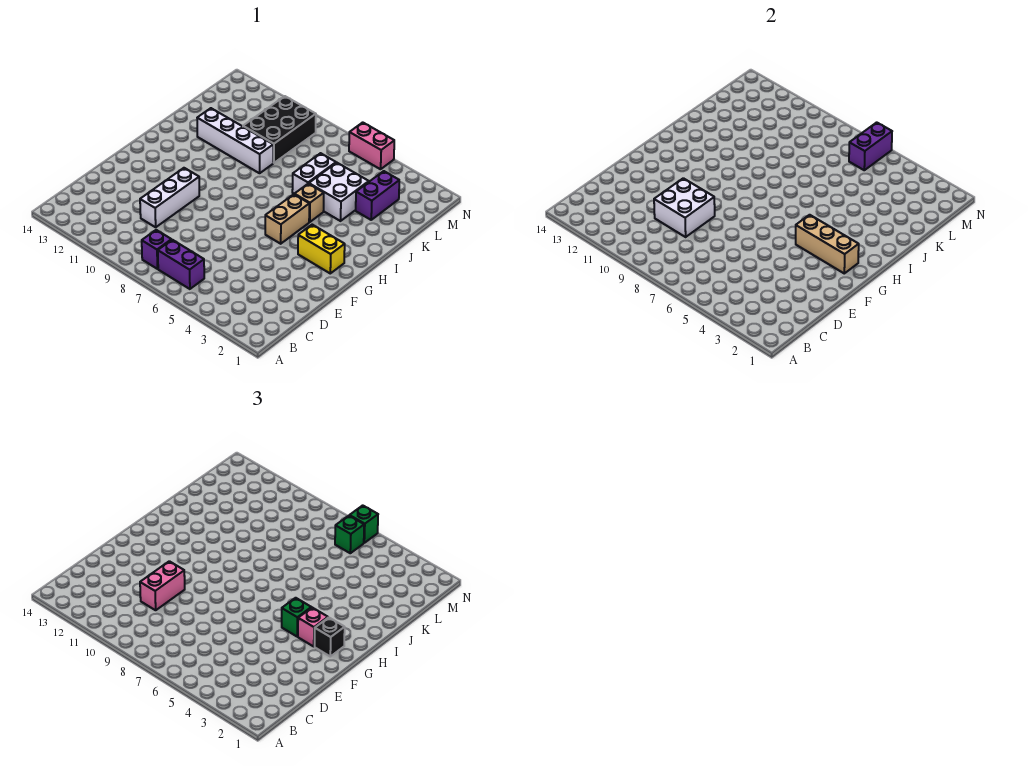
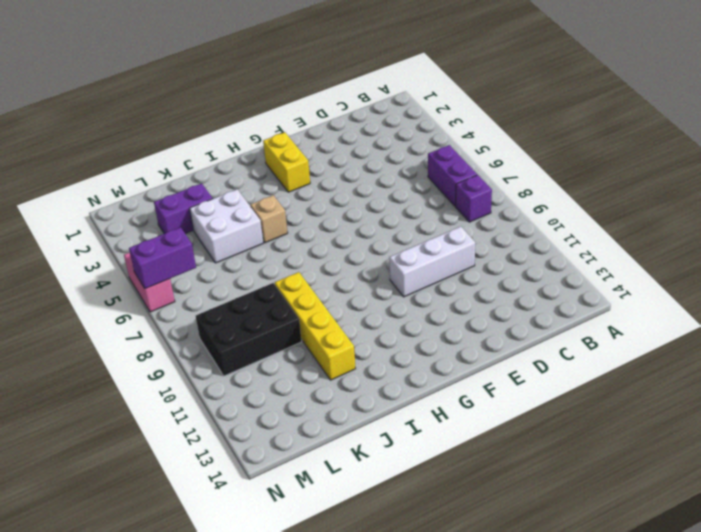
yellow 1x4 brick [275,272,356,380] -> white 1x4 brick [197,108,273,173]
none -> tan 1x2 brick [265,194,309,244]
none -> white 1x2 brick [292,153,336,194]
none -> white 2x2 brick [654,178,715,237]

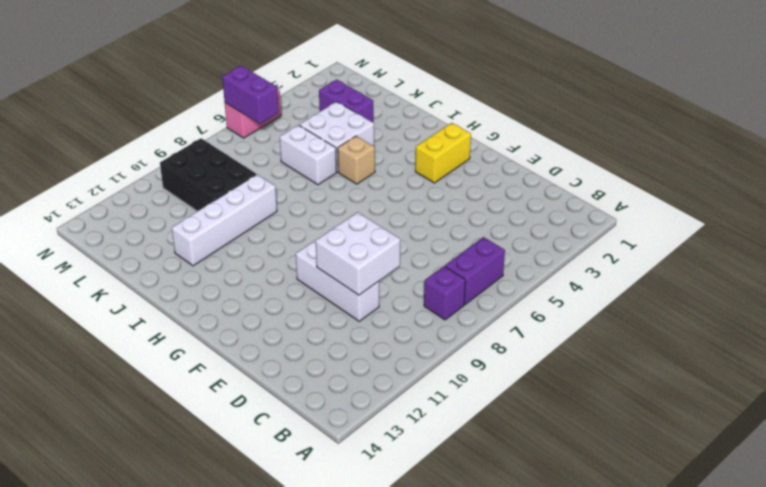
none -> tan 1x2 brick [265,194,309,244]
none -> tan 1x3 brick [796,215,859,273]
none -> pink 1x2 brick [140,561,185,610]

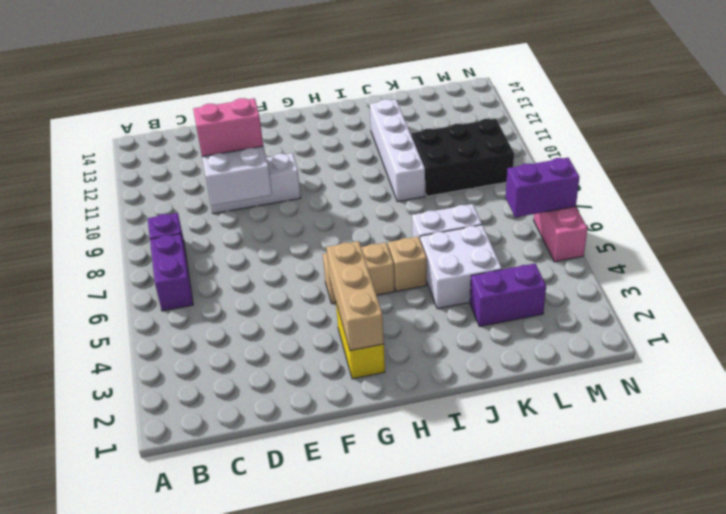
none -> black 1x1 brick [315,617,345,656]
none -> pink 1x1 brick [298,608,328,646]
none -> green 1x1 brick [282,598,311,636]

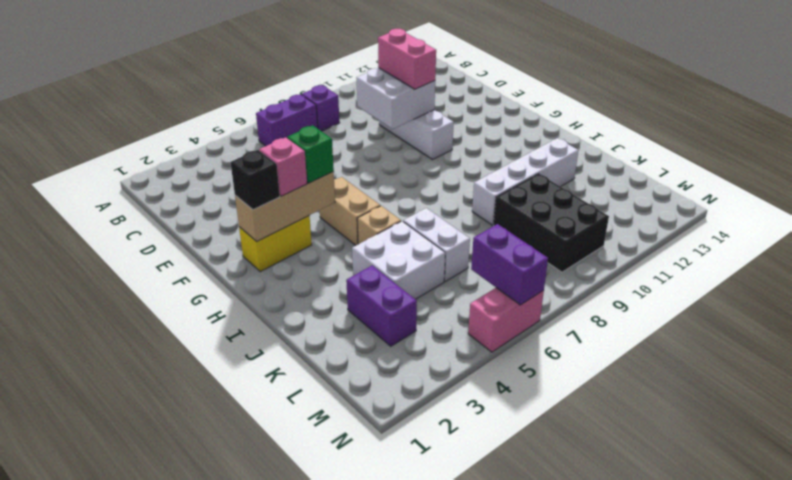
none -> green 1x1 brick [335,516,364,553]
none -> green 1x1 brick [349,505,378,543]

